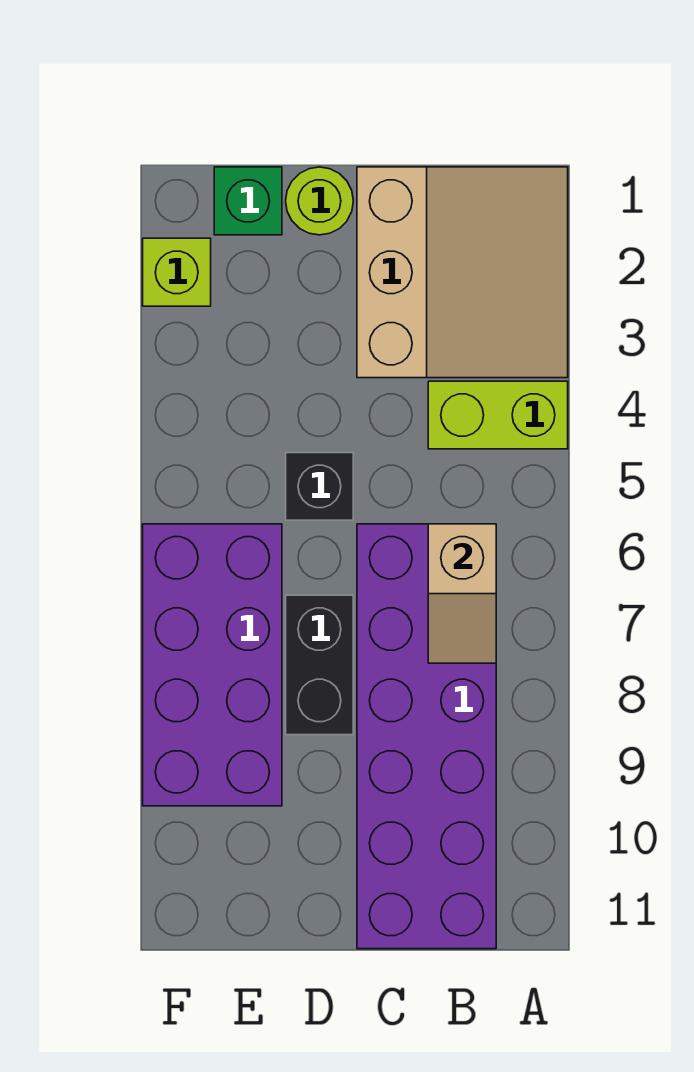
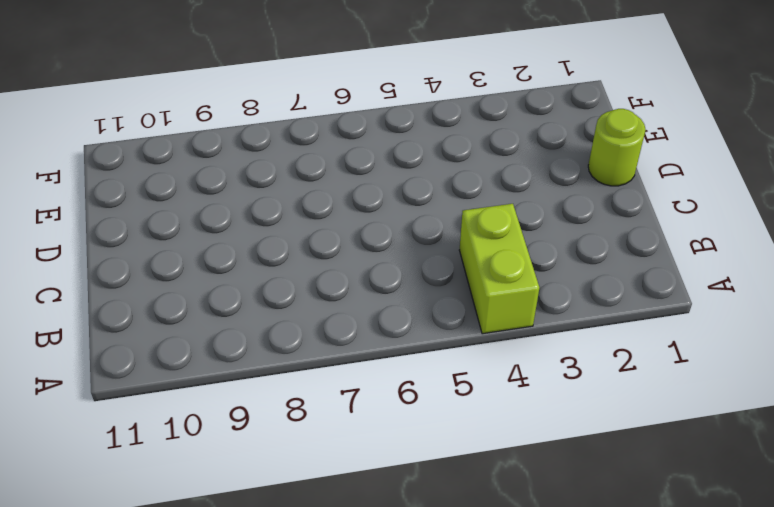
none -> tan 3x3 slope [357,167,568,378]
none -> purple 2x6 brick [357,524,496,949]

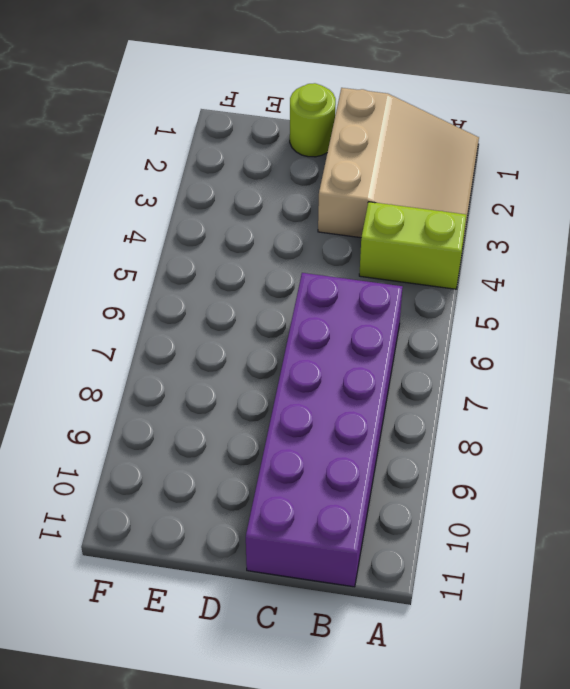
none -> black 1x1 brick [286,453,353,520]
none -> black 1x2 brick [286,595,353,735]

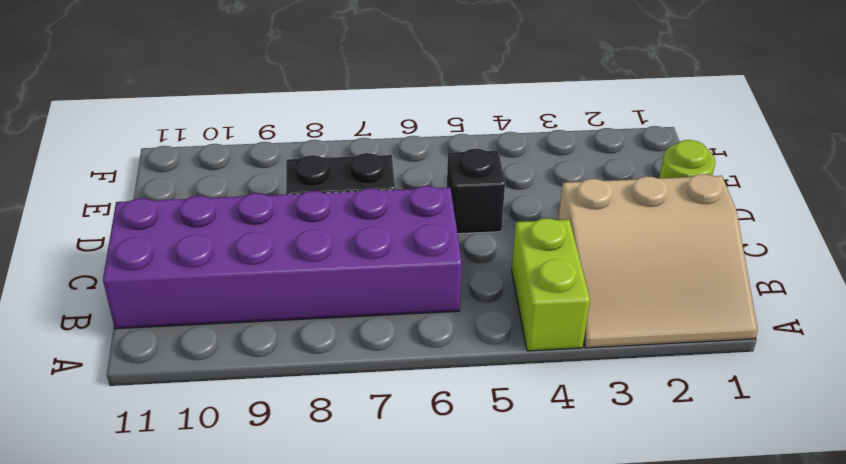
none -> green 1x1 brick [214,167,282,235]
none -> purple 2x4 brick [143,524,282,806]

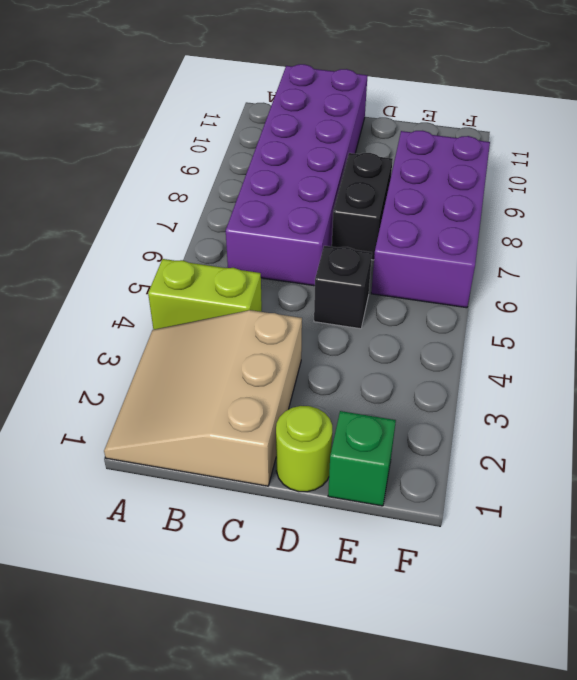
none -> lime 1x1 brick [143,238,211,306]
none -> tan 1x2 slope [428,524,496,663]

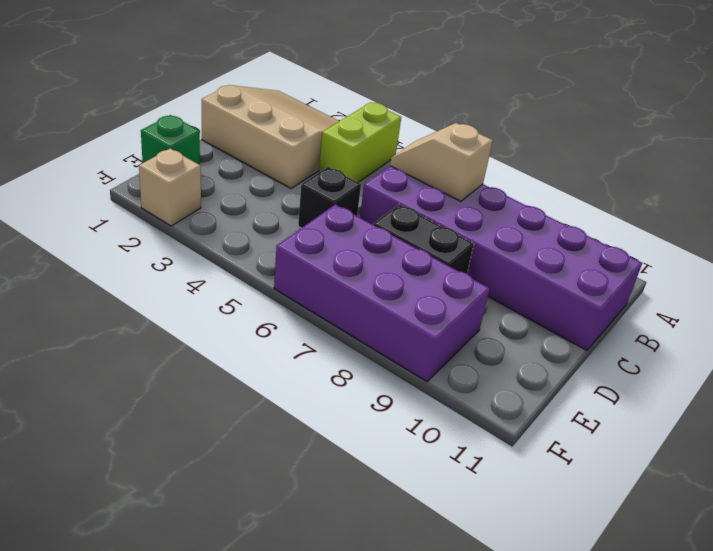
tan 1x2 slope [390,123,493,201] -> tan 1x2 slope turned to [428,524,496,663]
tan 1x1 brick [139,149,201,226] -> lime 1x1 brick [143,238,211,306]
none -> lime 1x1 round brick [286,167,353,235]

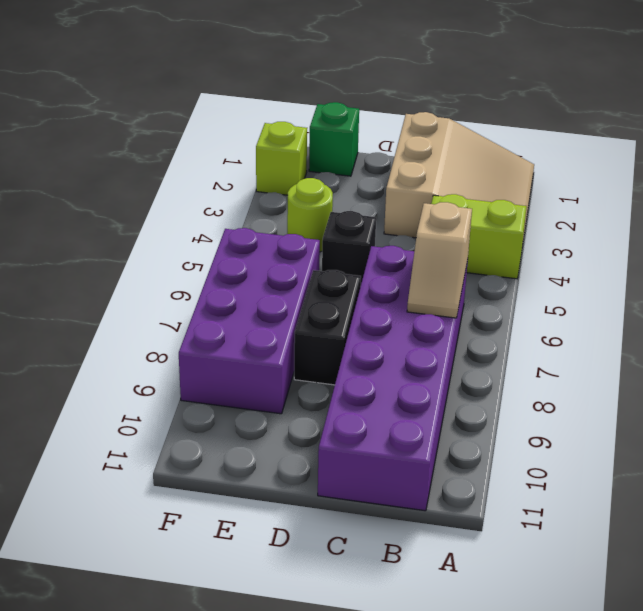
lime 1x1 round brick [287,178,333,252] -> lime 1x1 round brick moved to [286,167,353,235]

